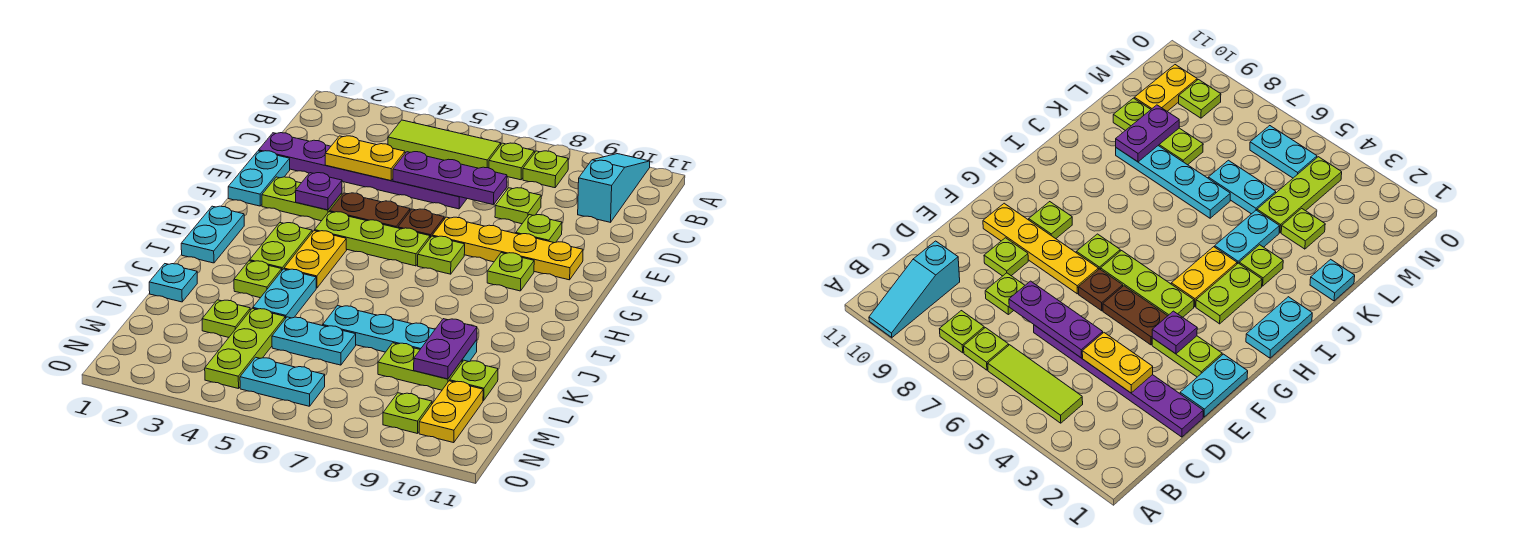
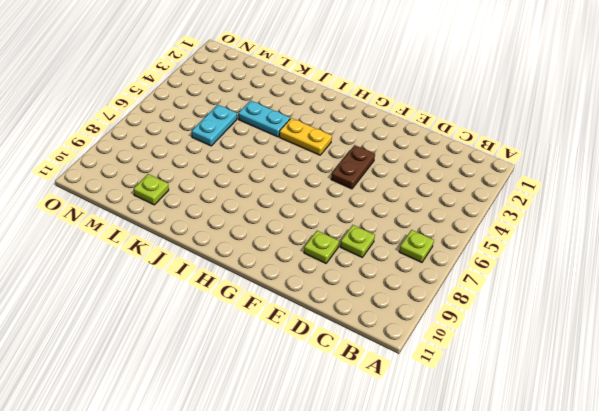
none -> cyan 1x3 slope [578,154,650,222]
none -> lime 1x3 tile [388,120,501,168]
none -> lime 1x1 plate [523,151,568,188]
none -> purple 1x6 plate [259,133,467,209]

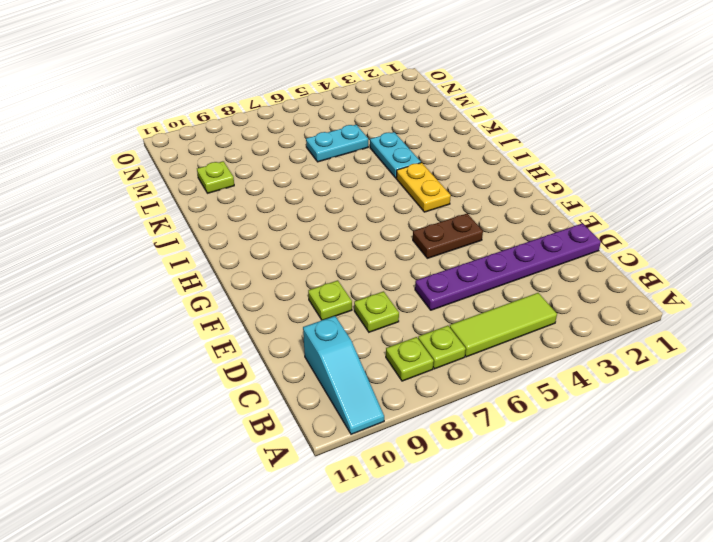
none -> cyan 1x2 plate [228,151,290,206]
none -> lime 1x2 plate [262,177,342,221]
none -> brown 1x1 plate [398,209,444,238]
none -> yellow 1x4 plate [432,217,583,280]

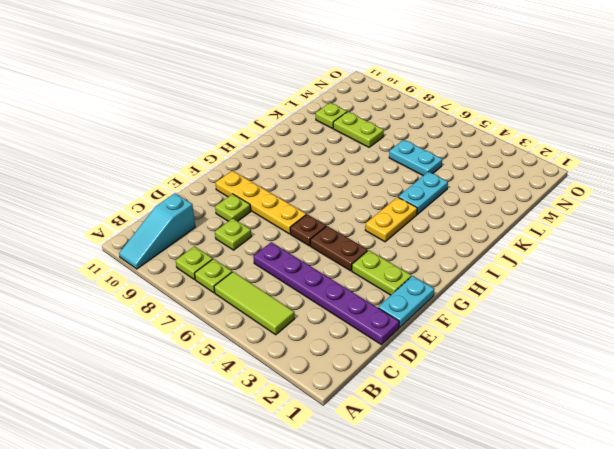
none -> lime 1x3 plate [315,212,430,266]
none -> lime 1x1 plate [418,236,465,274]
none -> lime 1x1 plate [487,253,534,291]
none -> cyan 1x2 plate [181,206,244,263]

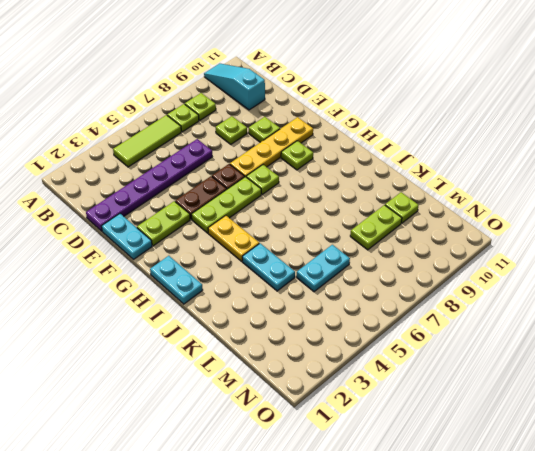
none -> lime 1x2 plate [250,223,312,270]
none -> lime 1x1 plate [234,261,282,298]
none -> cyan 1x1 plate [149,264,197,302]
none -> cyan 1x4 plate [323,306,477,362]

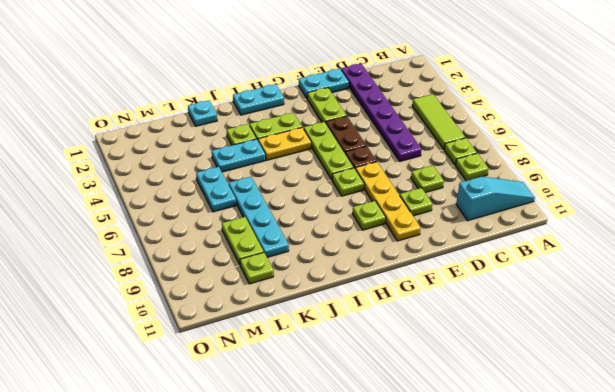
none -> lime 1x1 plate [202,300,250,337]
none -> lime 1x3 plate [205,308,285,389]
none -> yellow 1x2 plate [419,381,483,443]
none -> cyan 1x2 plate [240,357,325,406]

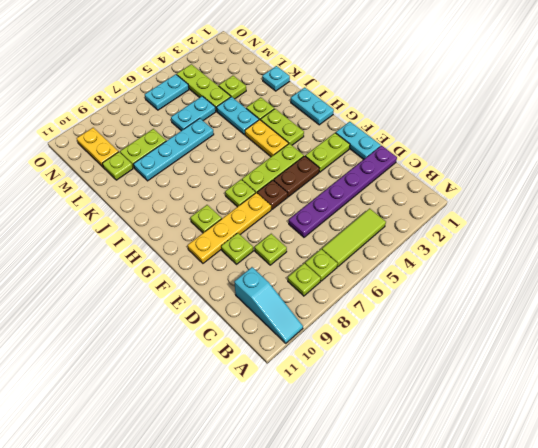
none -> lime 1x1 plate [383,393,432,434]
none -> yellow 1x2 plate [325,136,405,181]
none -> purple 1x3 plate [393,152,507,205]
none -> purple 1x1 plate [295,173,342,210]

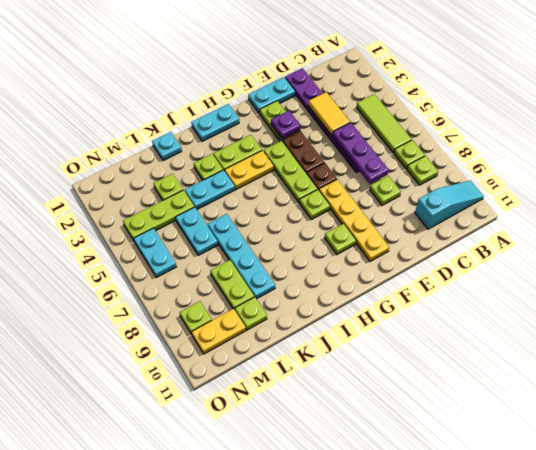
yellow 1x2 tile [308,92,350,136] -> yellow 1x2 plate [325,136,405,181]
none -> lime 1x1 plate [516,215,562,243]
none -> purple 1x2 plate [414,319,477,379]

